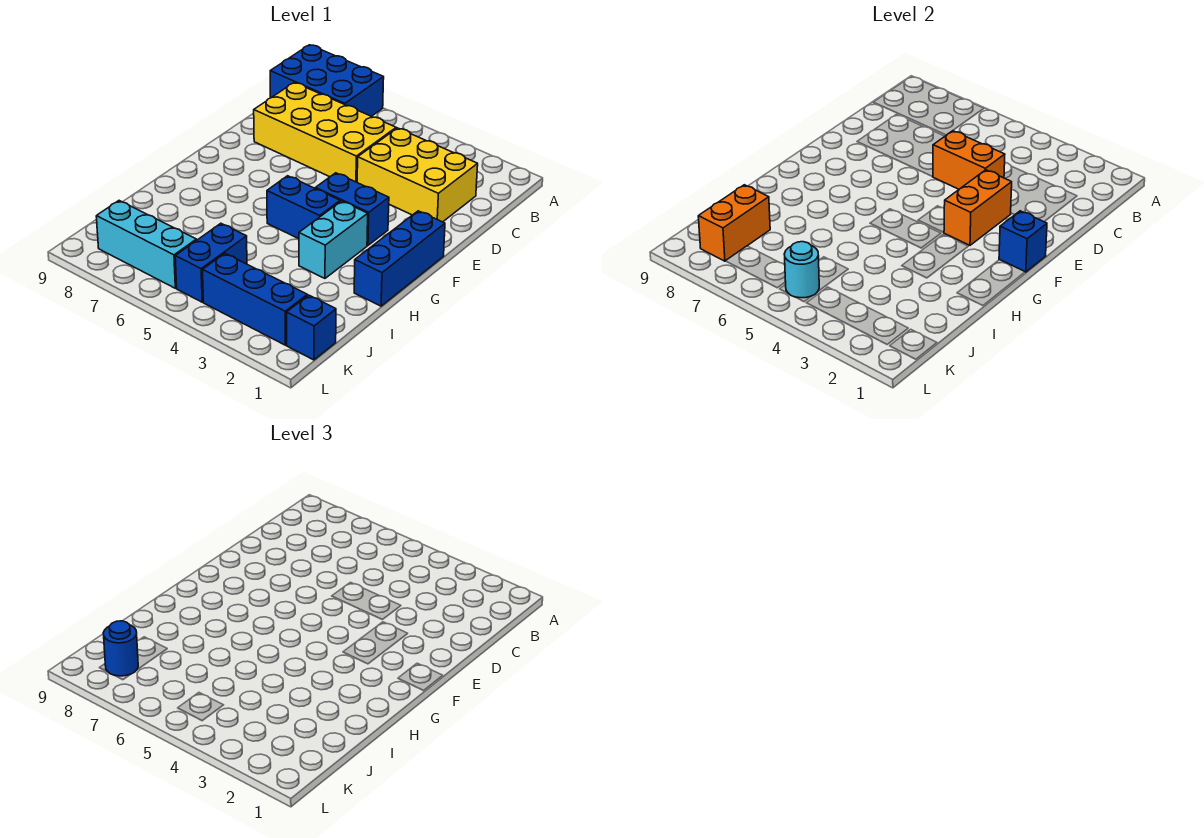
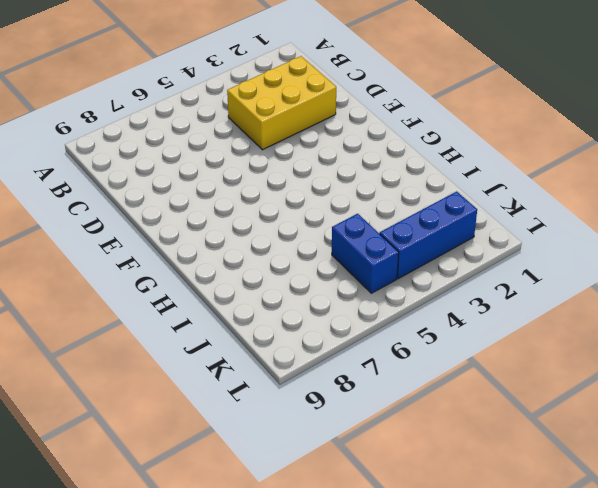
none -> blue 2x3 brick [270,45,384,116]
none -> yellow 2x4 brick [254,82,396,182]
none -> blue 1x3 brick [354,211,445,306]

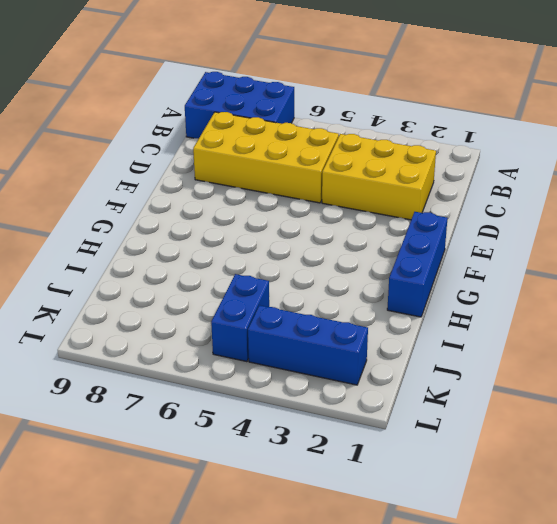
none -> blue 1x2 brick [315,173,389,245]
none -> cyan 1x2 brick [299,201,368,278]
none -> blue 1x2 brick [267,176,340,239]

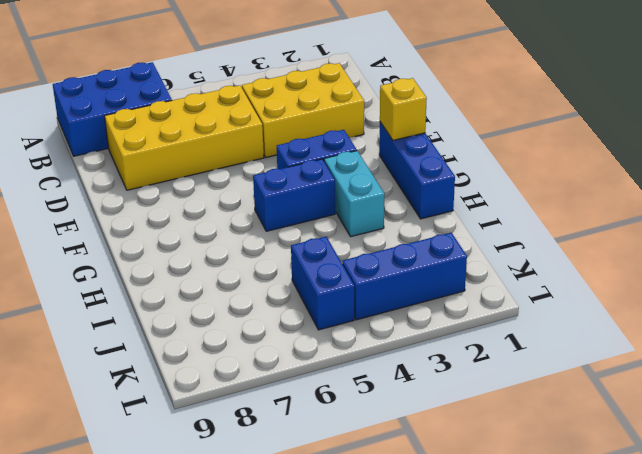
yellow 1x1 brick [380,78,427,140] -> blue 1x1 brick [999,211,1047,272]
none -> blue 1x1 brick [287,295,336,360]
none -> cyan 1x3 brick [96,201,197,288]
none -> orange 1x2 brick [933,131,1005,189]

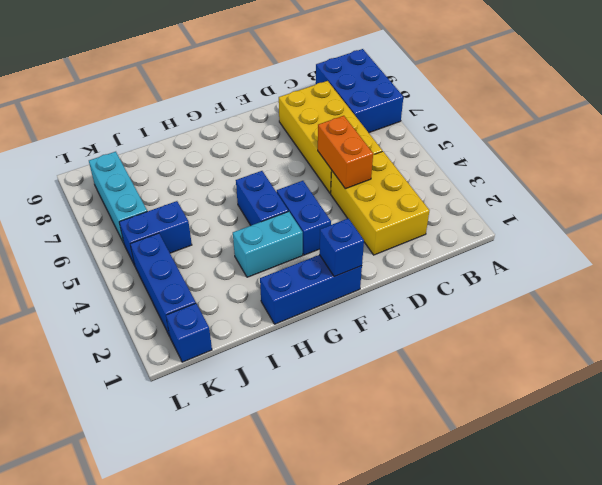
none -> orange 1x2 brick [944,170,1012,245]
none -> orange 1x2 brick [698,185,770,261]
none -> cyan 1x1 round brick [784,242,819,298]

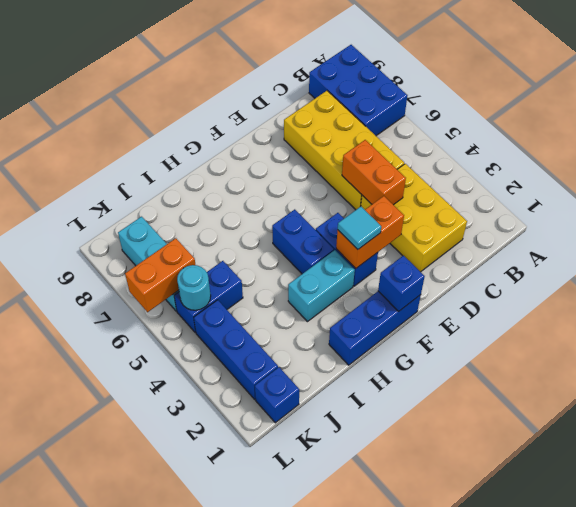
cyan 1x1 tile [338,207,381,249] -> none
orange 1x2 brick [125,238,195,312] -> orange 1x2 brick moved to [698,185,770,261]
none -> blue 1x1 round brick [103,621,138,676]

